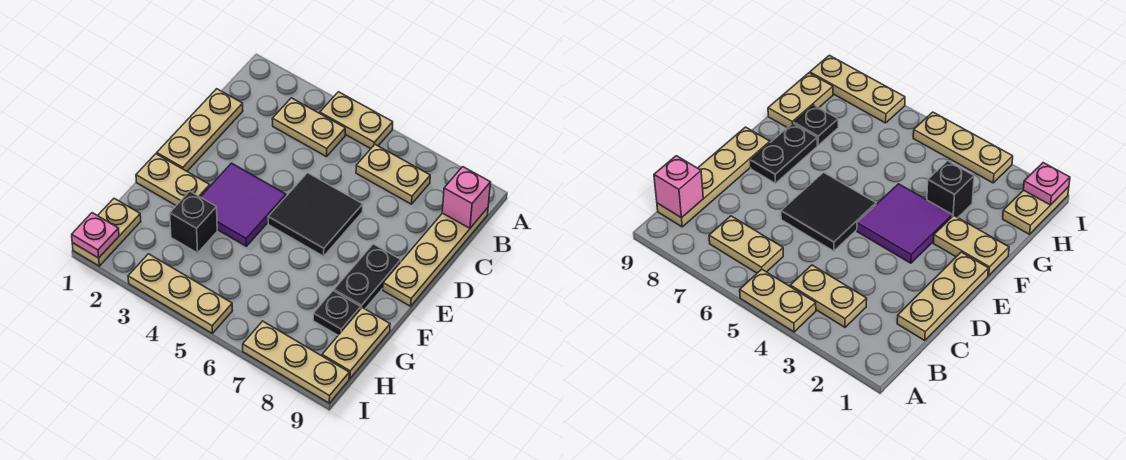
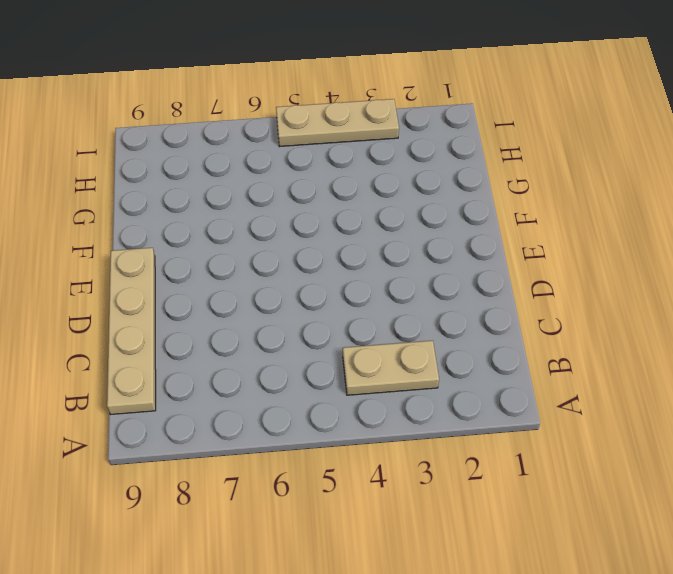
none -> tan 1x2 plate [320,92,393,149]
none -> tan 1x2 plate [356,145,430,204]
none -> tan 1x3 plate [157,89,243,171]

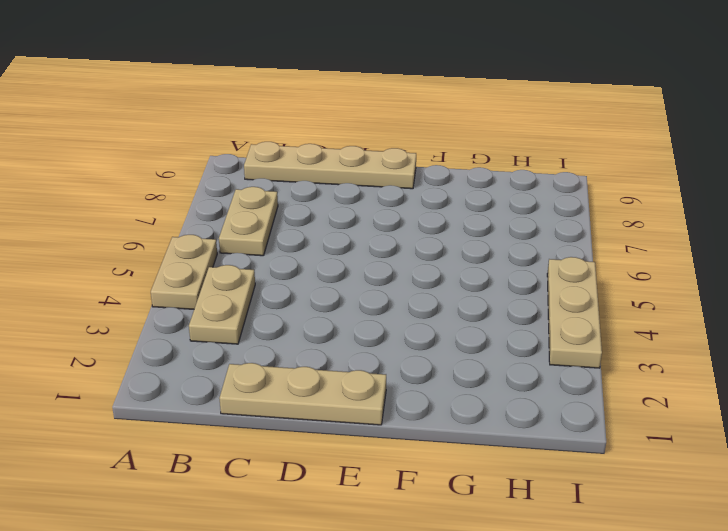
none -> black 2x2 tile [268,173,363,256]
none -> purple 2x2 tile [201,163,286,246]
none -> black 1x2 plate [334,244,401,309]

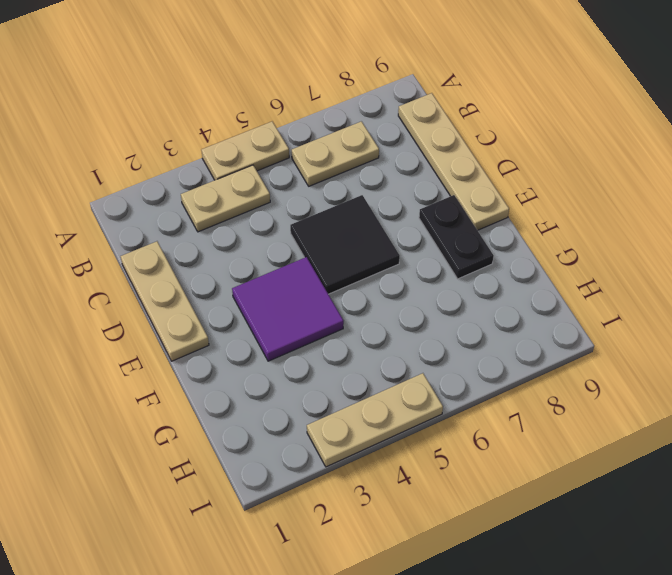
none -> tan 1x2 plate [136,154,210,205]
none -> black 1x1 brick [170,191,217,253]
none -> black 1x1 plate [313,291,361,335]

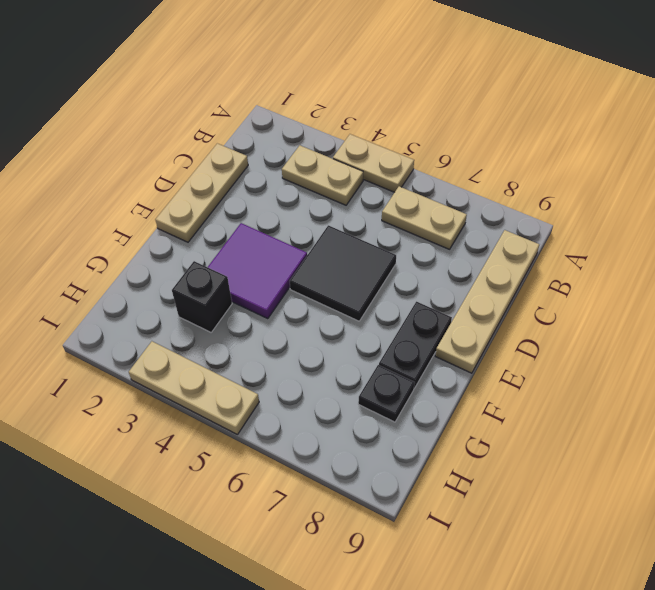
none -> tan 1x2 plate [136,154,210,205]
none -> tan 1x2 plate [322,308,390,378]
none -> tan 1x2 plate [72,198,141,266]

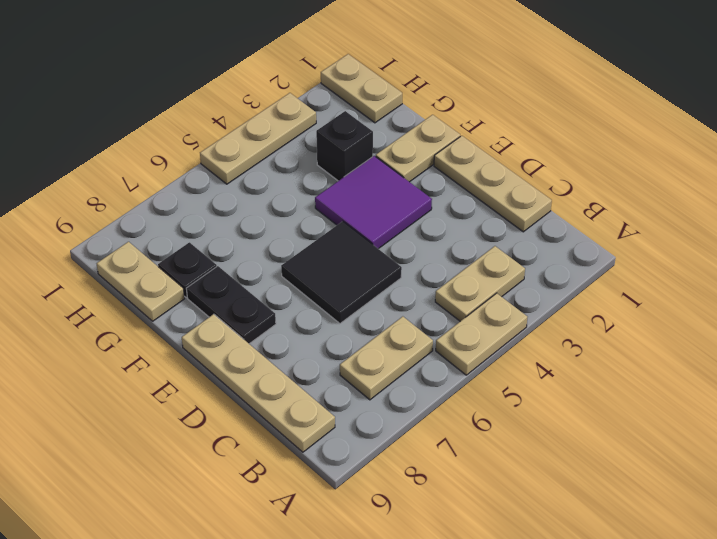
none -> tan 1x3 plate [243,321,349,403]
none -> pink 1x1 brick [442,167,491,228]
none -> pink 1x1 plate [72,213,119,258]

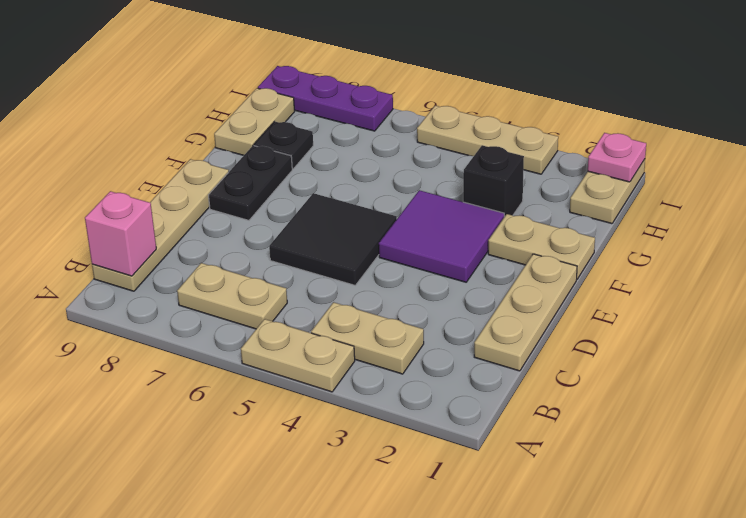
purple 1x3 plate [258,66,393,131] -> tan 1x3 plate [243,321,349,403]

